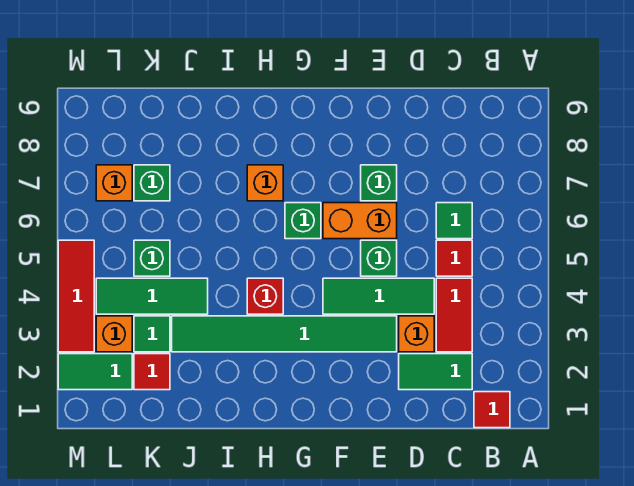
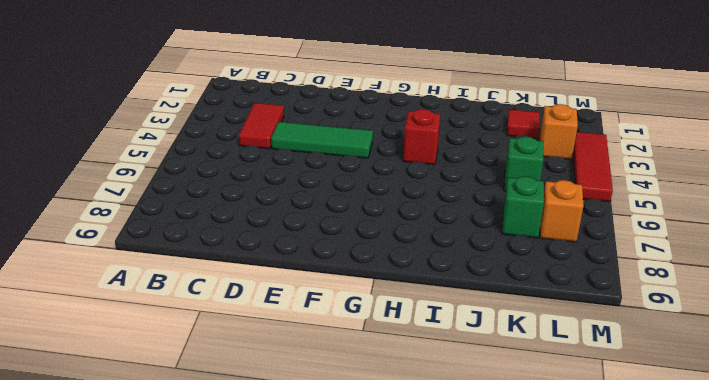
none -> red 1x1 tile [474,392,510,428]
none -> green 1x2 tile [399,354,472,390]
none -> red 1x1 tile [436,240,472,276]

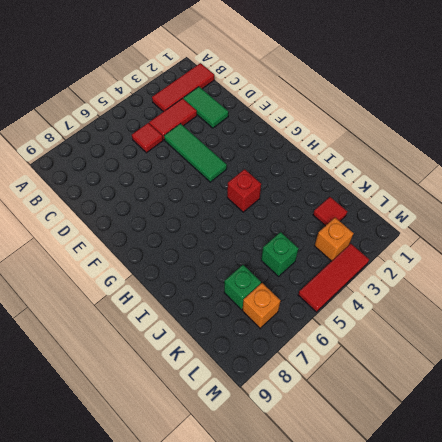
red 1x3 tile [152,63,214,112] -> red 1x1 tile [474,392,510,428]
none -> green 1x1 tile [436,203,472,239]
none -> orange 1x1 brick [399,316,434,352]
none -> green 1x6 tile [172,316,397,352]

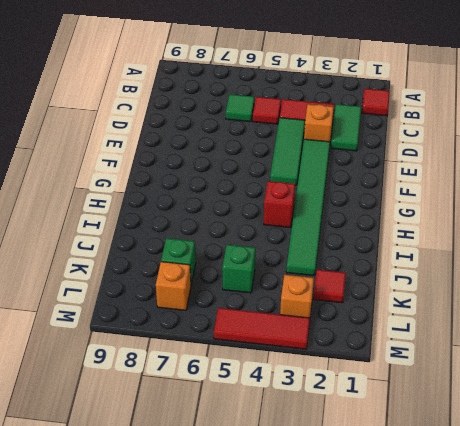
none -> green 1x1 brick [361,240,397,276]
none -> orange 1x2 brick [323,203,397,239]
none -> green 1x1 brick [361,165,397,201]

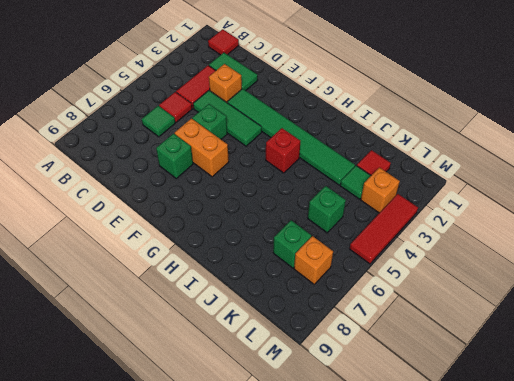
none -> green 1x1 brick [285,203,321,239]
none -> orange 1x1 brick [247,165,283,201]
none -> green 1x3 tile [96,278,208,314]

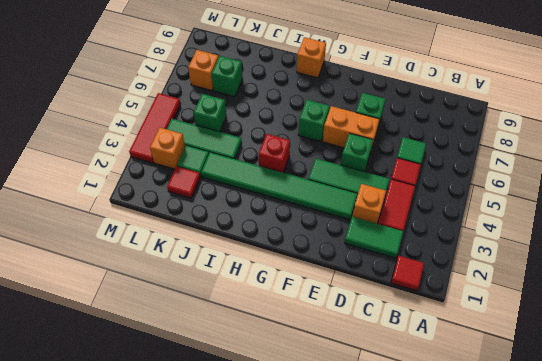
orange 1x1 brick [297,37,326,78] -> orange 1x1 brick moved to [247,165,283,201]
none -> green 1x2 tile [58,354,132,390]

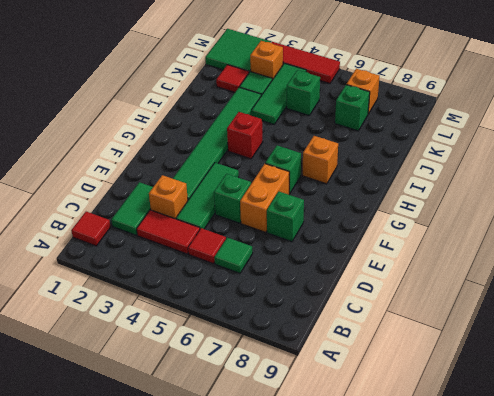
green 2x2 tile [205,29,271,72] -> green 1x2 tile [58,354,132,390]

